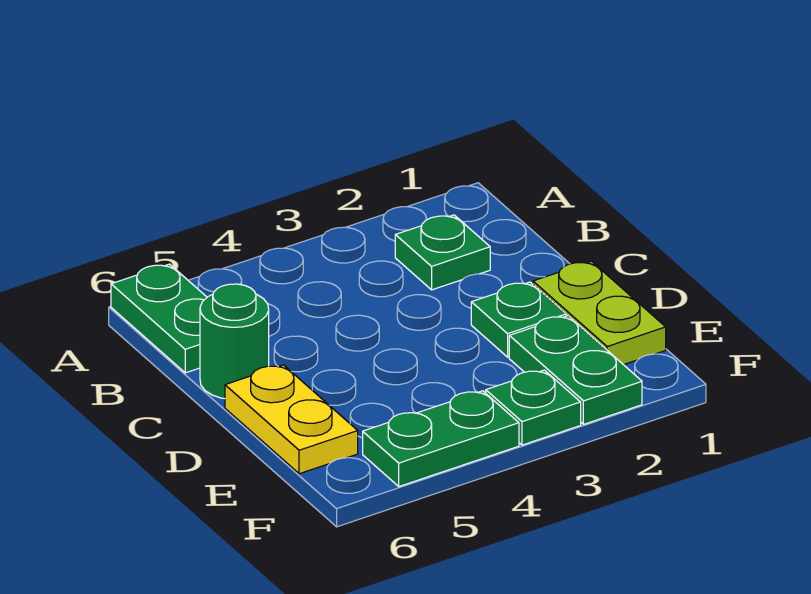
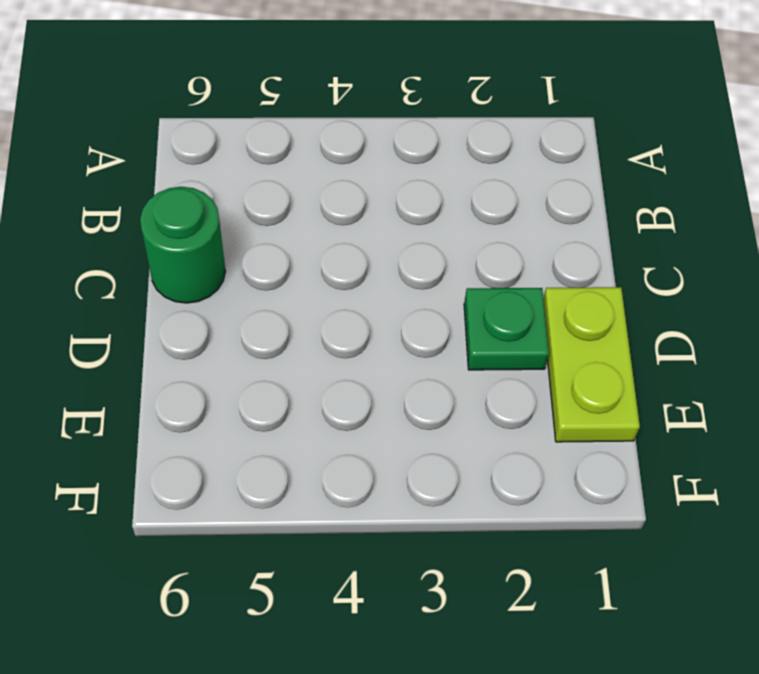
none -> green 1x2 plate [111,264,207,373]
none -> green 1x1 plate [395,215,490,290]

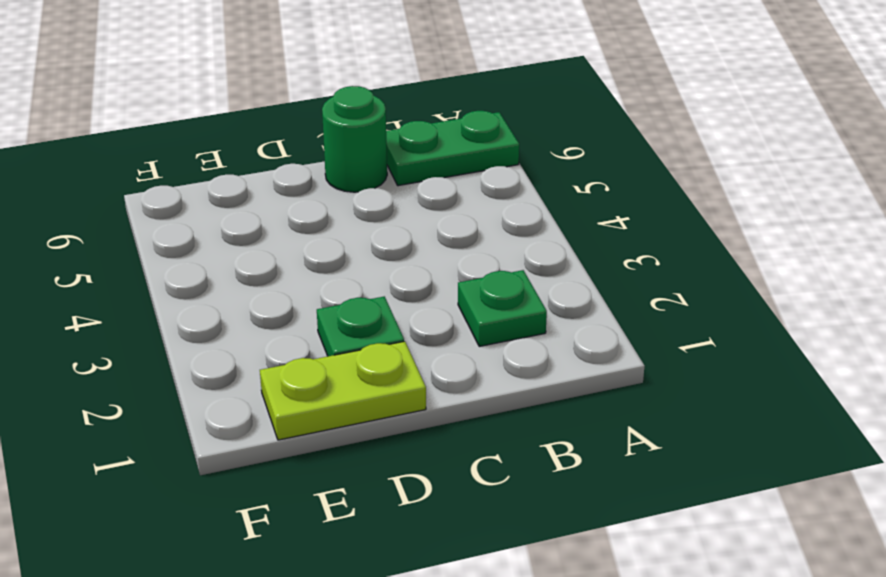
none -> yellow 1x2 plate [225,365,358,474]
none -> green 1x2 plate [509,316,642,424]

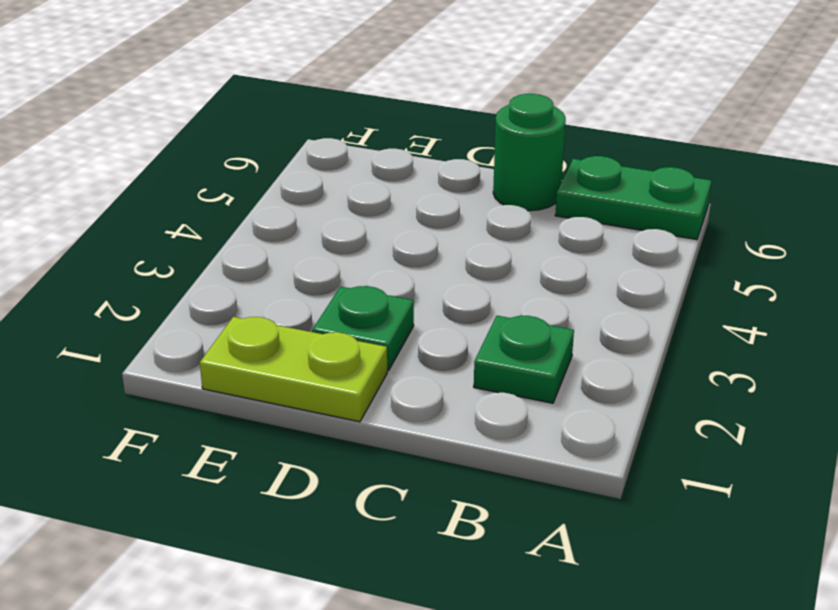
none -> yellow 1x2 plate [225,365,358,474]
none -> green 1x2 plate [509,316,642,424]

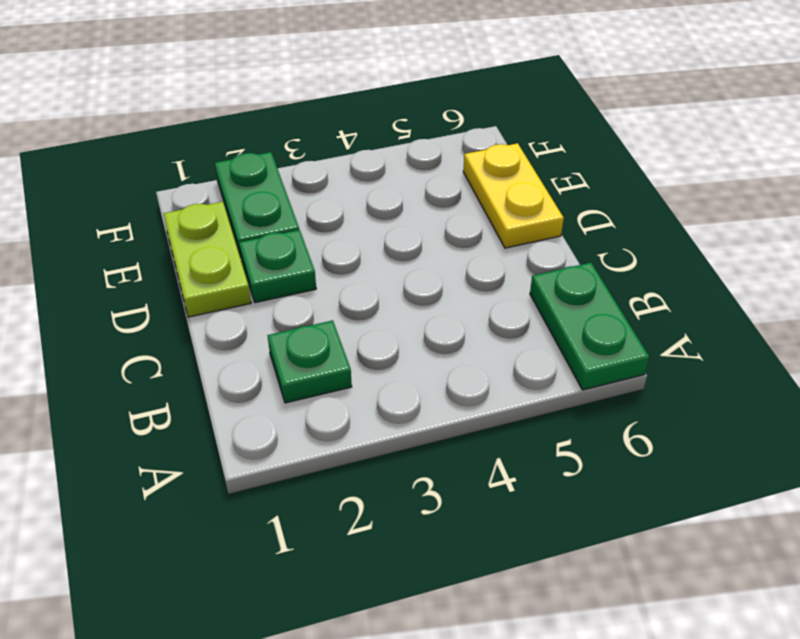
none -> green 1x1 round brick [200,284,269,399]
none -> green 1x1 plate [486,370,581,445]

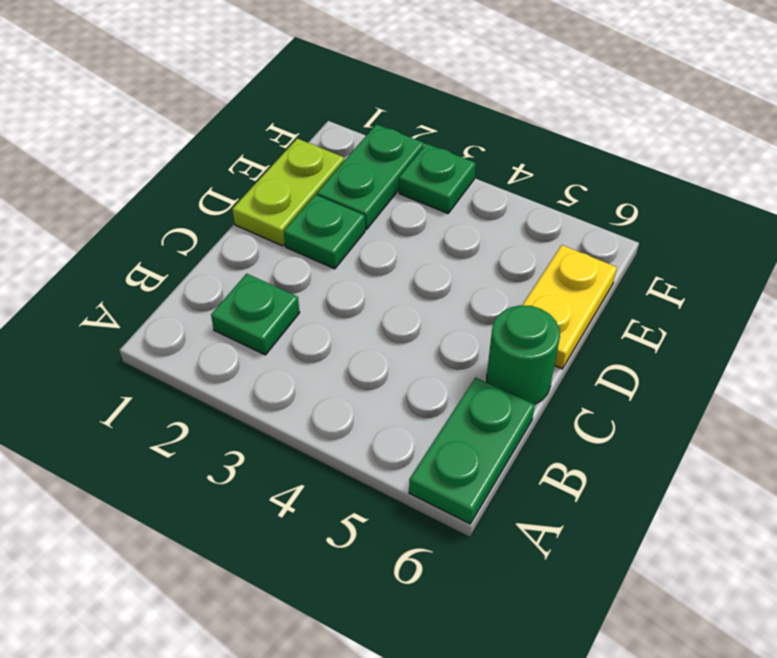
none -> green 1x2 plate [363,391,519,486]

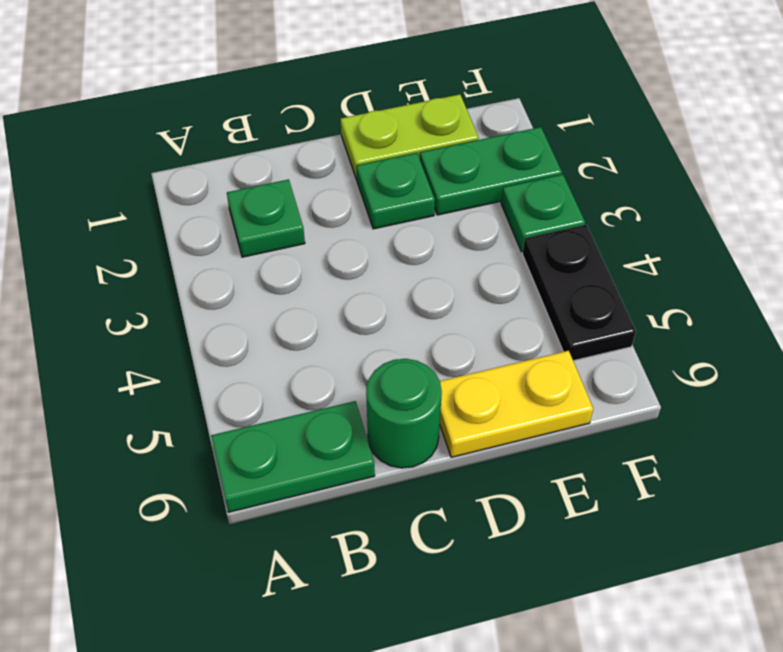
black 1x2 plate [522,225,636,361] -> green 1x2 plate [363,391,519,486]

